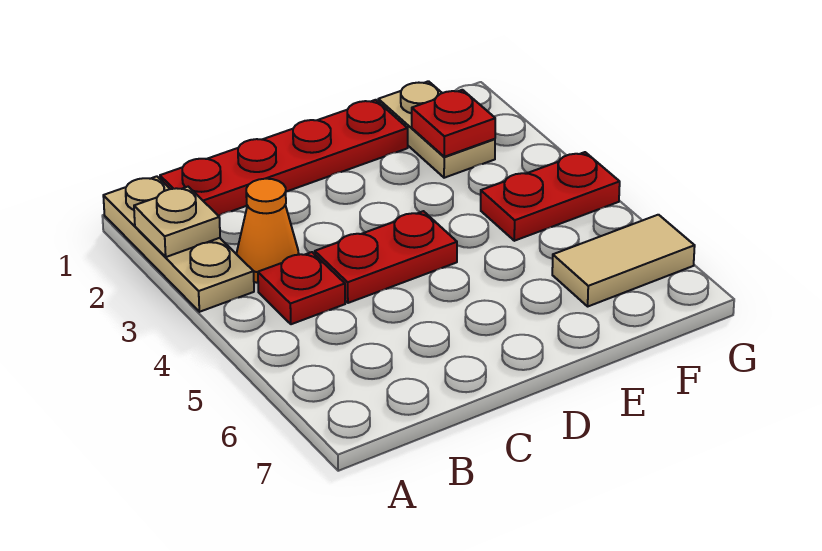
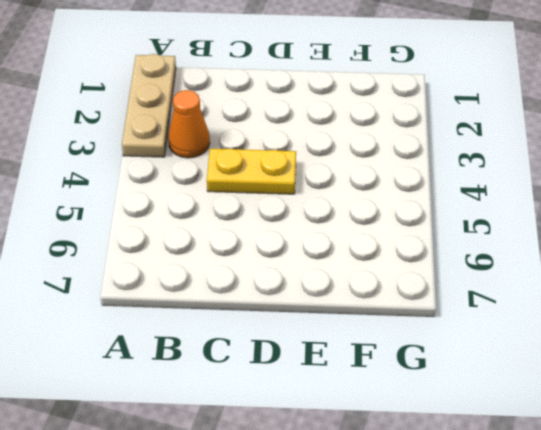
yellow 1x2 plate [207,149,296,194] -> red 1x2 plate [315,211,457,303]
none -> red 1x4 plate [160,100,408,216]
none -> red 1x1 plate [258,252,345,324]

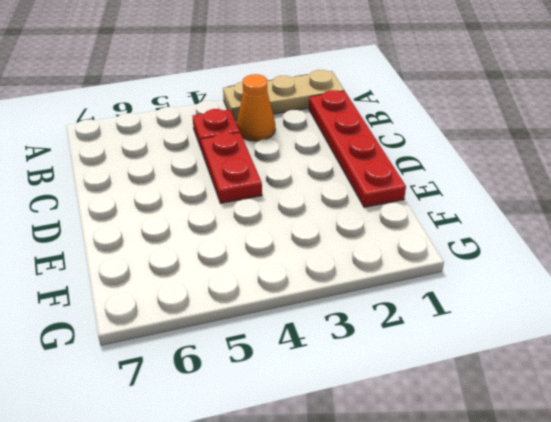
none -> tan 1x2 plate [378,81,495,178]
none -> red 1x2 plate [481,152,620,241]

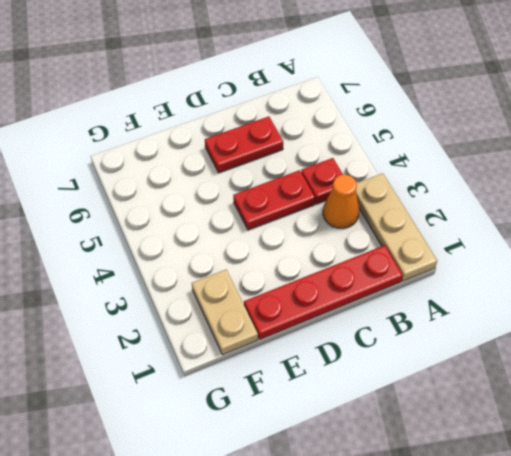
red 1x2 plate [205,116,283,173] -> red 1x2 plate moved to [481,152,620,241]
none -> tan 1x2 tile [552,215,695,306]
none -> tan 1x1 plate [134,187,220,257]

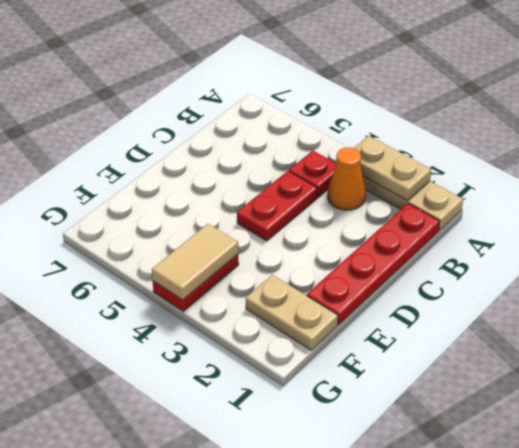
tan 1x2 plate [354,136,431,201] -> tan 1x1 plate [134,187,220,257]
tan 1x2 tile [152,224,238,300] -> tan 1x2 tile moved to [552,215,695,306]
none -> red 1x1 plate [412,90,495,157]

